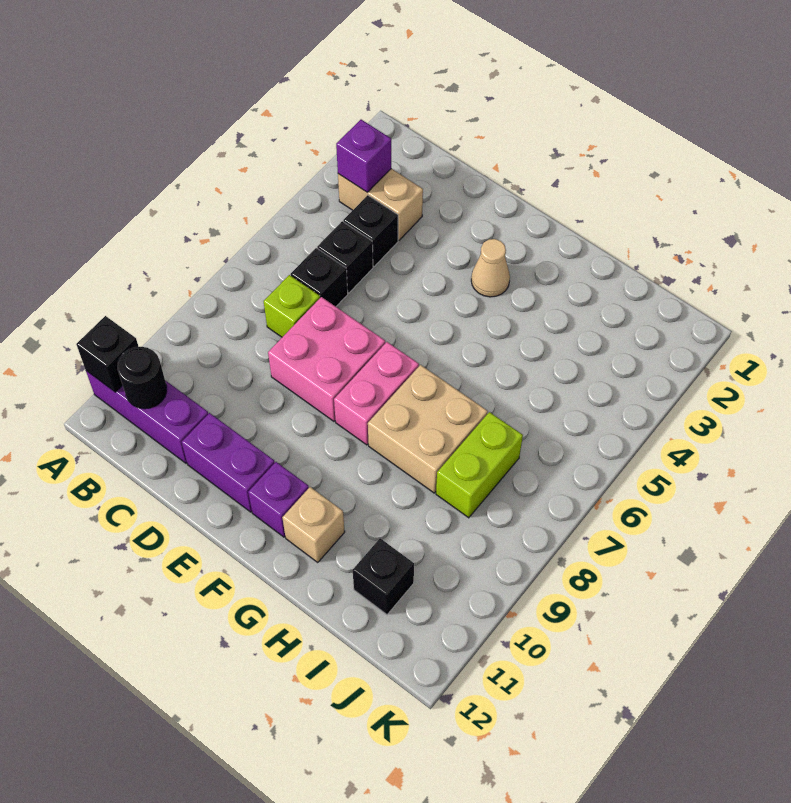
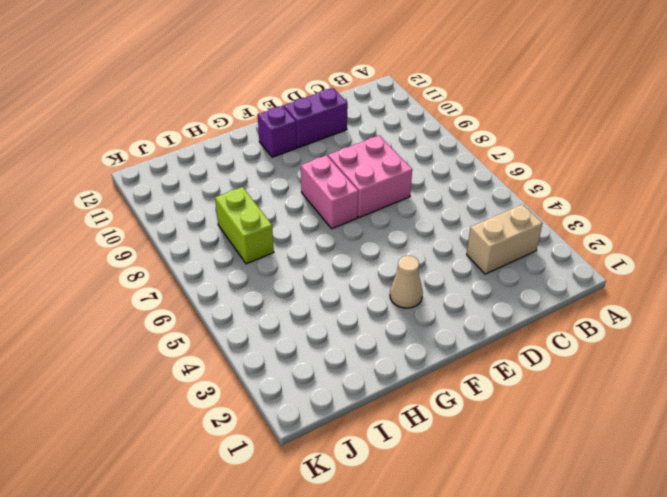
none -> purple 1x3 brick [86,371,208,463]
none -> black 1x1 brick [343,195,398,266]
none -> black 1x1 brick [317,221,373,293]

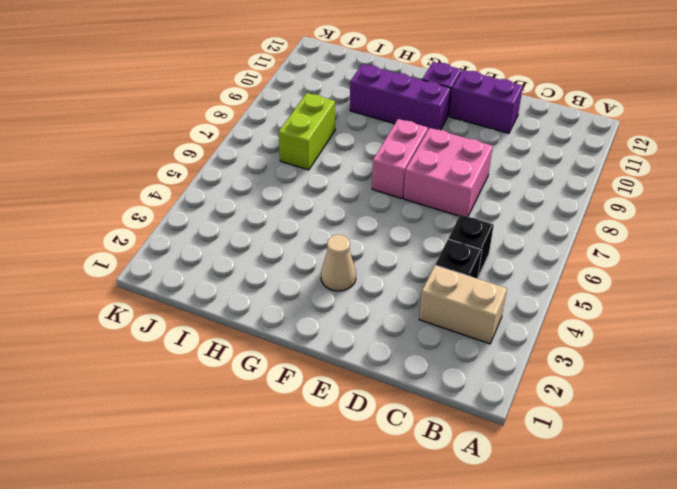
purple 1x3 brick [350,64,451,130] -> purple 1x3 brick moved to [86,371,208,463]
none -> black 1x1 brick [291,248,348,306]
none -> lime 1x1 brick [264,275,320,337]
none -> tan 2x2 brick [368,365,488,493]

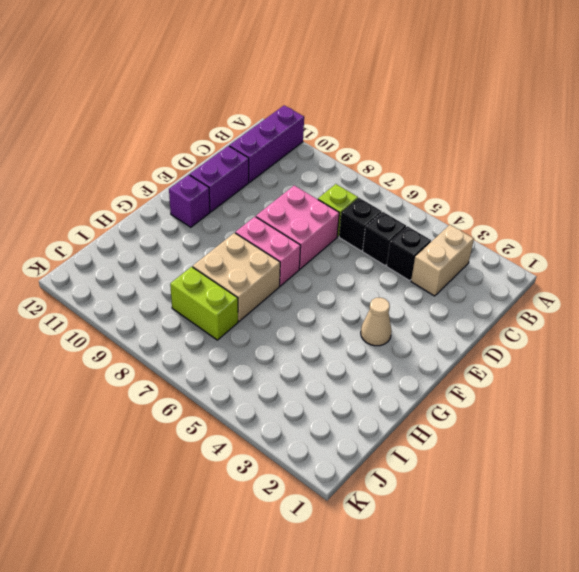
none -> tan 1x1 brick [282,487,345,562]
none -> black 1x1 brick [353,538,414,615]
none -> black 1x1 brick [76,316,139,392]

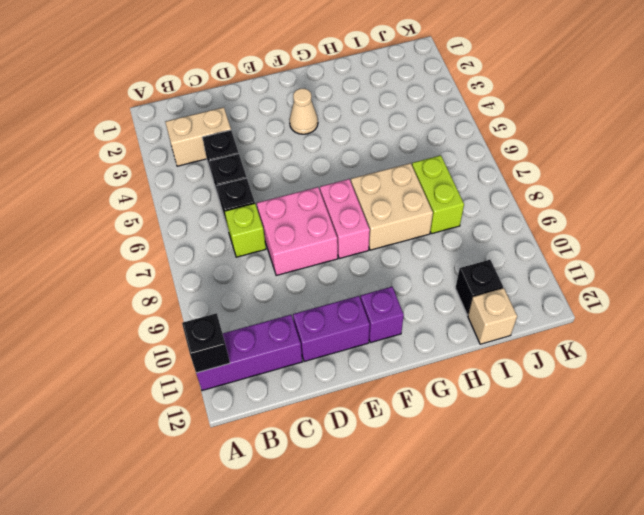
tan 1x1 brick [468,288,517,344] -> tan 1x1 brick moved to [282,487,345,562]
none -> purple 1x1 brick [336,120,391,192]
none -> black 1x1 round brick [118,347,167,409]

